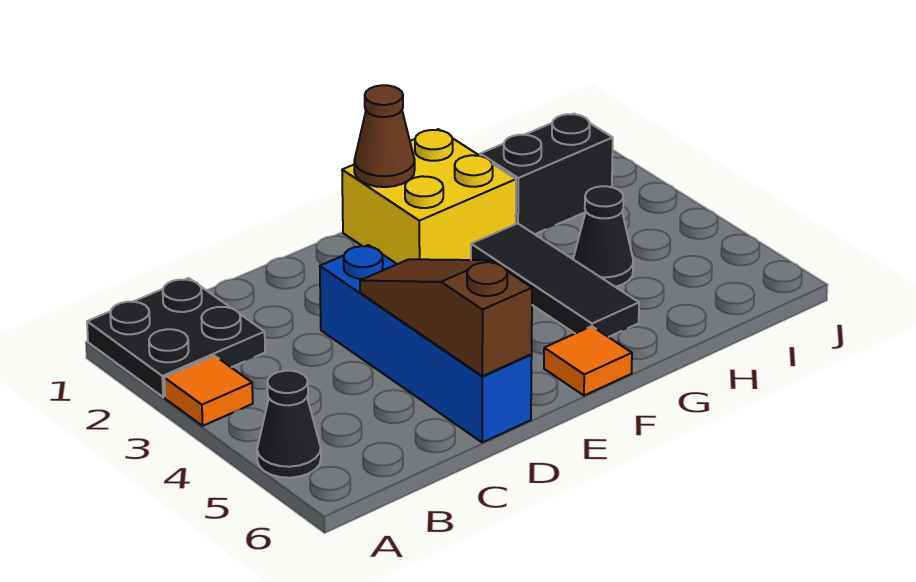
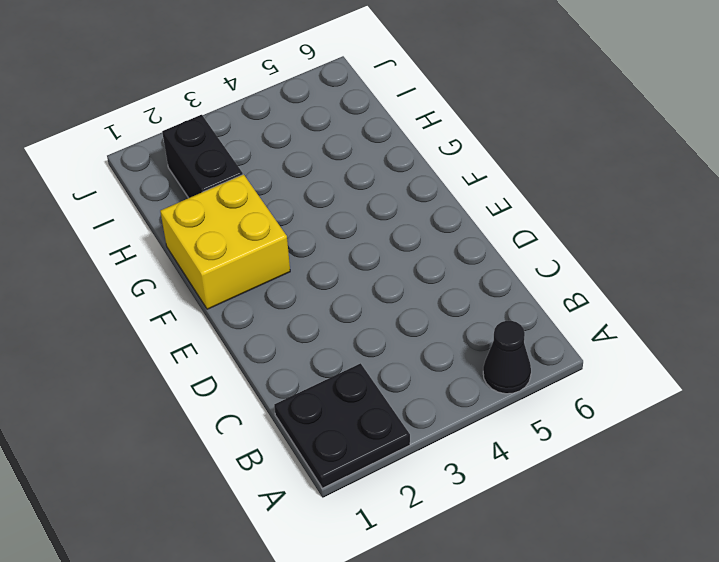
none -> orange 1x1 tile [164,356,253,426]
none -> blue 1x4 brick [320,245,532,442]

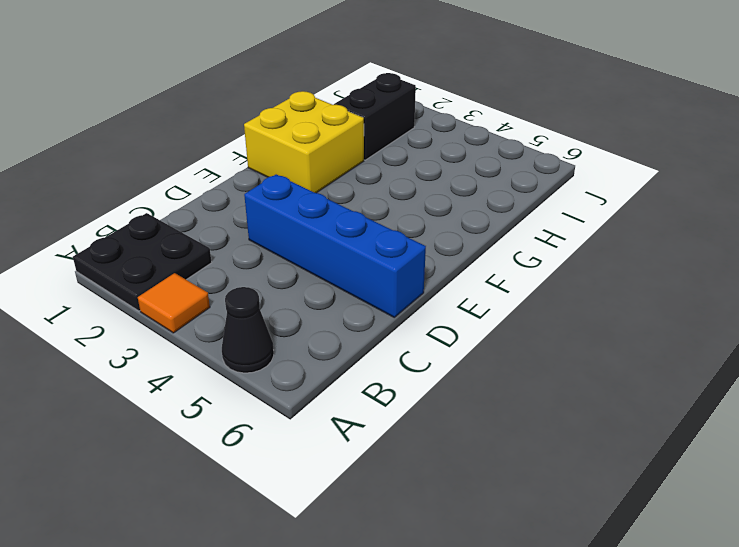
none -> orange 1x1 tile [544,326,632,396]
none -> black 1x3 tile [471,223,639,337]

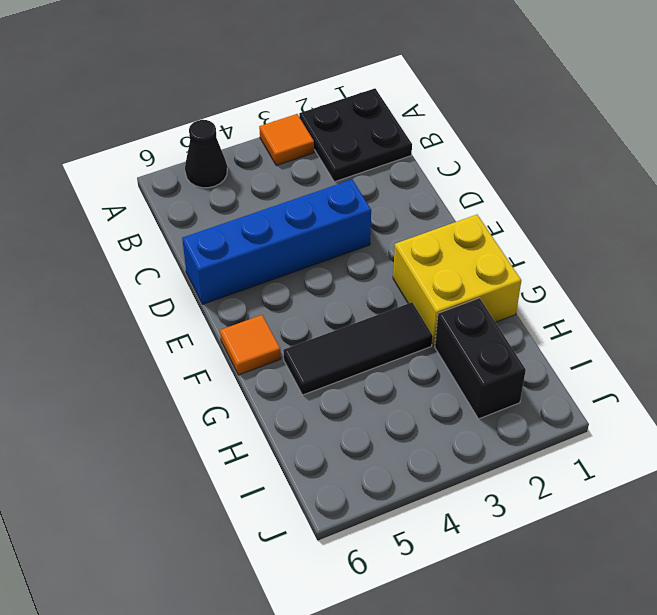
none -> black 1x1 cone [573,186,633,287]
none -> brown 1x3 slope [360,259,532,376]

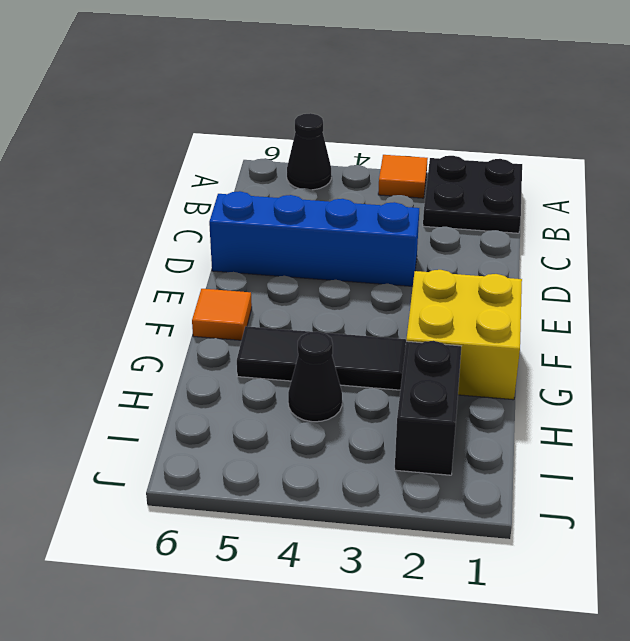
none -> brown 1x3 slope [360,259,532,376]
none -> brown 1x1 cone [354,85,415,187]

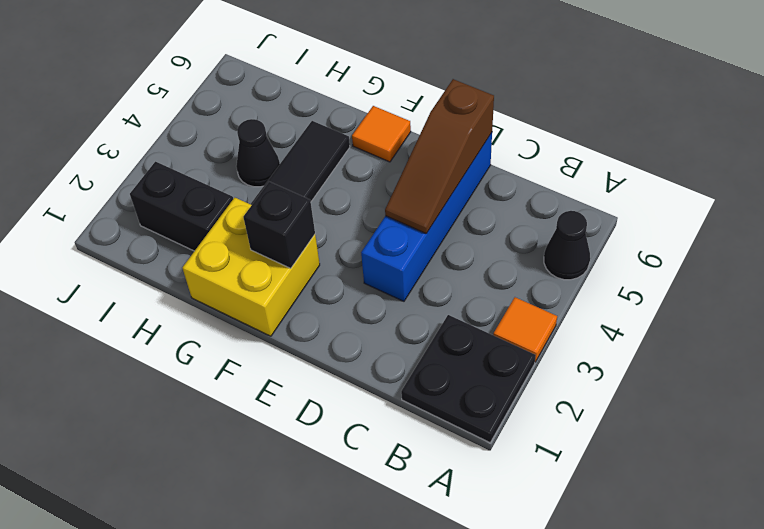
black 1x1 brick [243,182,315,268] -> none
none -> brown 1x1 cone [354,85,415,187]

